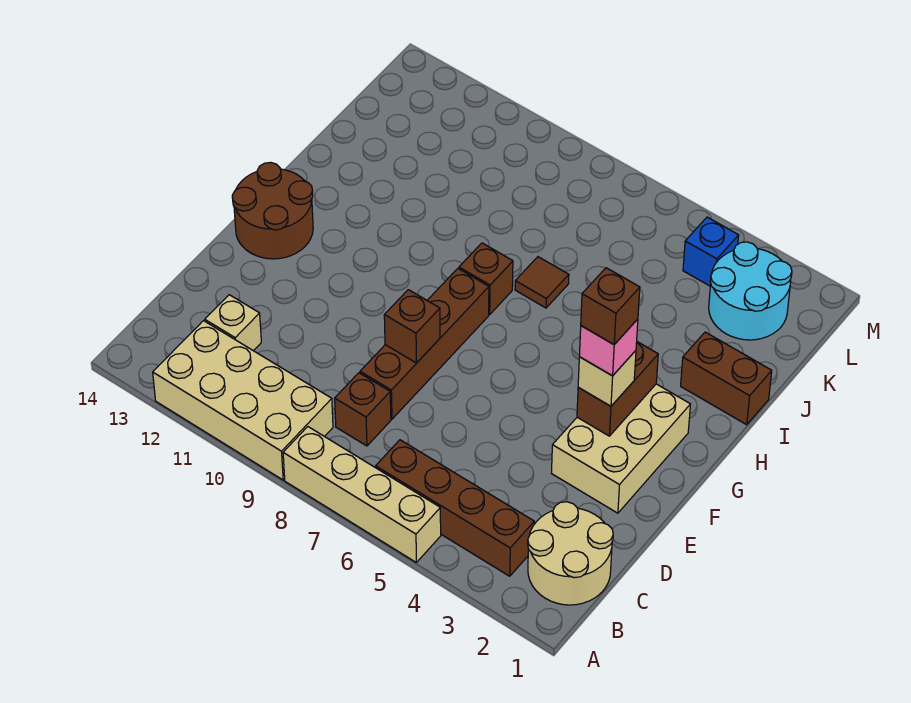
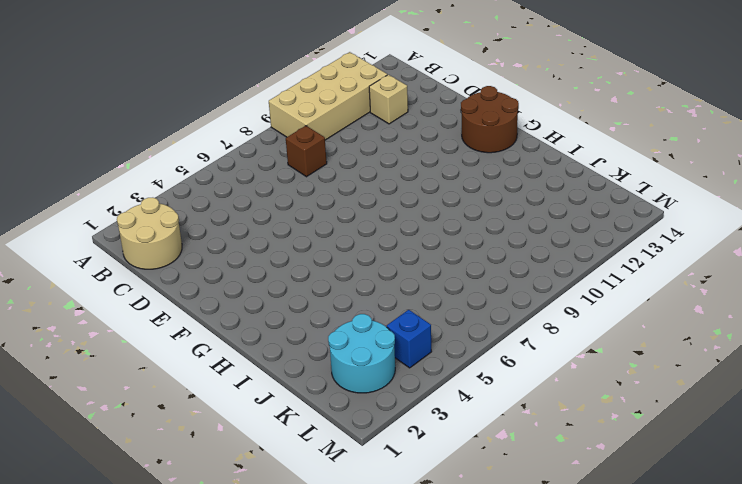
none -> tan 1x4 brick [283,427,441,562]
none -> brown 1x4 brick [376,440,534,576]
none -> brown 1x4 brick [360,269,489,419]

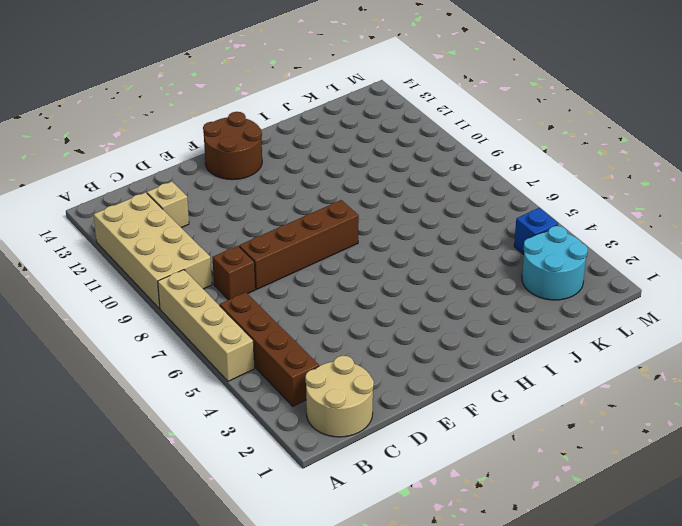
none -> tan 2x3 brick [552,384,691,513]
none -> brown 1x1 brick [459,243,513,314]
none -> brown 1x2 brick [681,332,772,425]

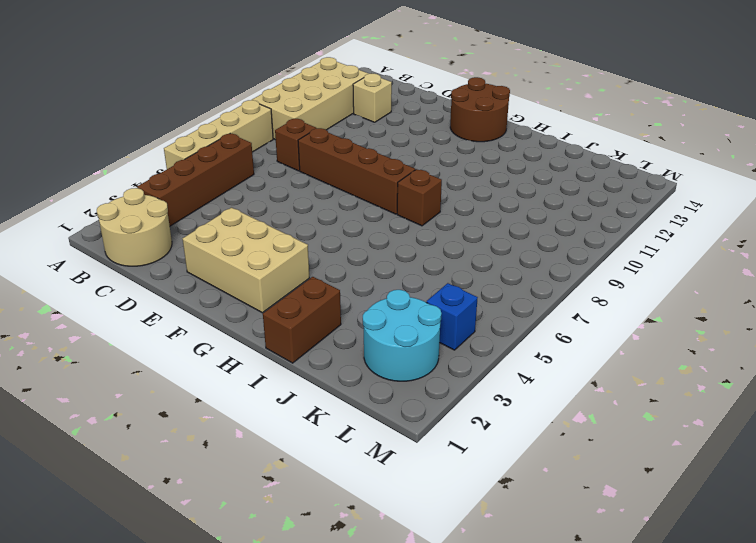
none -> brown 1x1 tile [515,257,569,308]
none -> brown 1x1 brick [384,290,440,363]
none -> brown 1x2 brick [577,342,658,436]

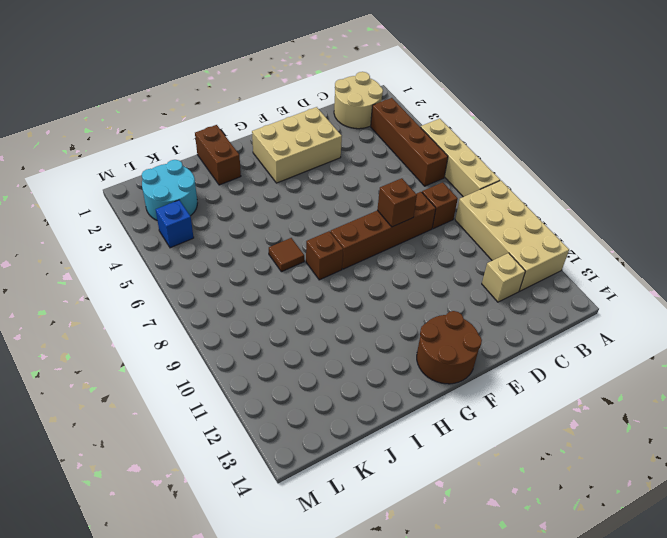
none -> brown 1x2 brick [577,342,658,436]
none -> tan 1x1 brick [578,351,636,406]
none -> pink 1x1 brick [579,319,638,376]

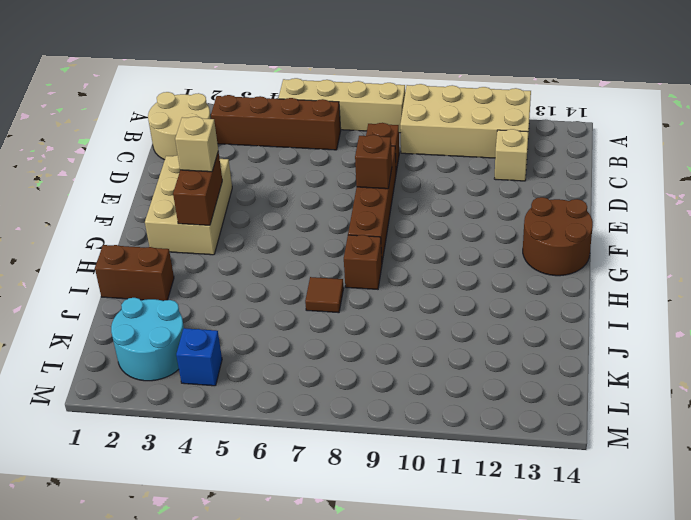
none -> pink 1x1 brick [579,319,638,376]
none -> brown 1x1 brick [581,268,640,344]

